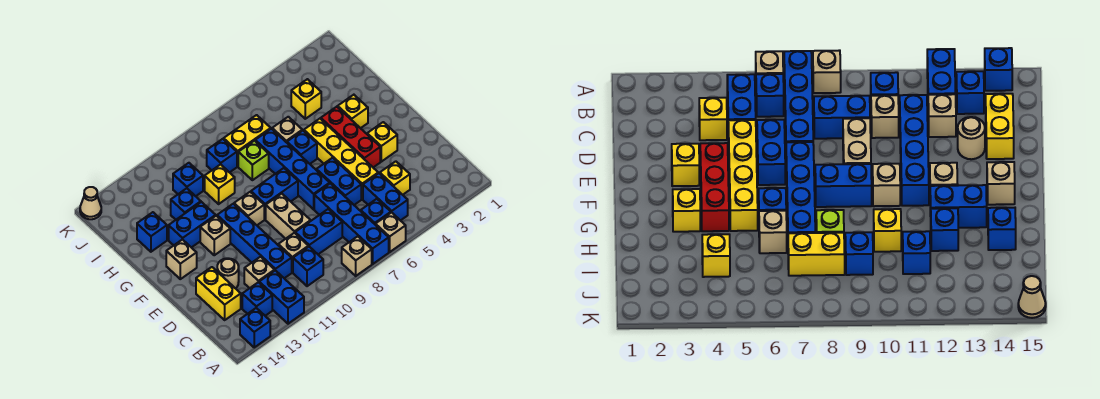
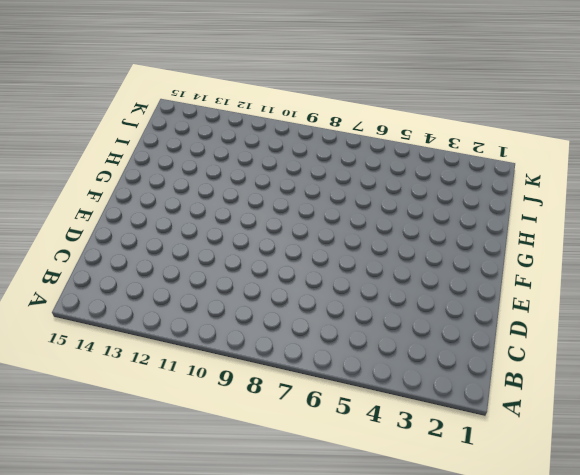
none -> tan 1x1 brick [376,212,406,252]
none -> blue 1x4 brick [314,183,389,264]
none -> tan 1x1 brick [342,236,372,276]
none -> blue 1x2 brick [259,270,304,324]

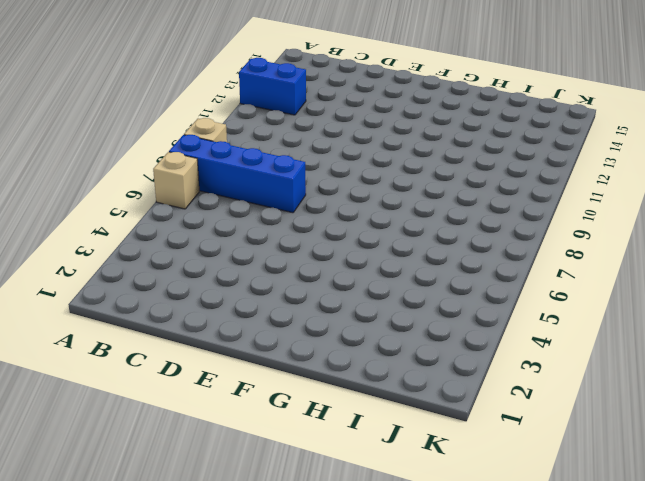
none -> blue 1x1 brick [240,308,270,347]
none -> blue 1x2 brick [363,173,408,221]
none -> blue 1x1 brick [361,199,391,225]
none -> blue 1x1 brick [293,247,323,286]

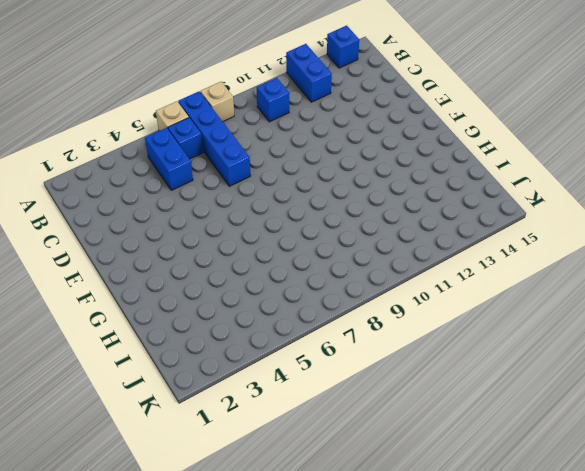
none -> blue 1x1 brick [242,282,272,316]
none -> yellow 1x1 brick [380,161,410,195]
none -> blue 1x2 brick [295,209,342,254]
none -> tan 1x1 brick [278,233,308,272]

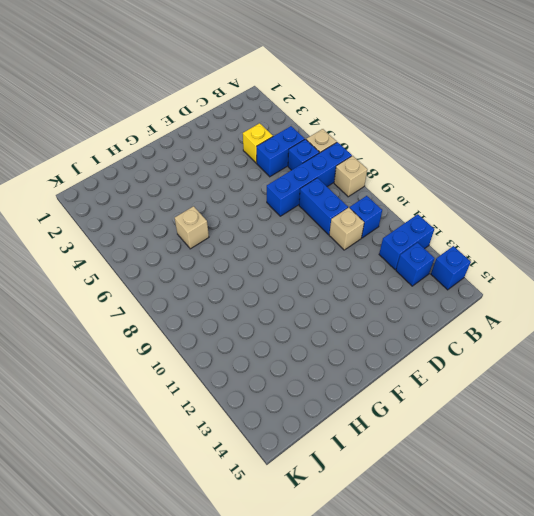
none -> blue 1x4 brick [217,204,292,278]
none -> tan 1x1 brick [244,257,275,288]
none -> yellow 1x2 brick [196,267,241,320]
none -> yellow 1x4 brick [304,119,378,199]

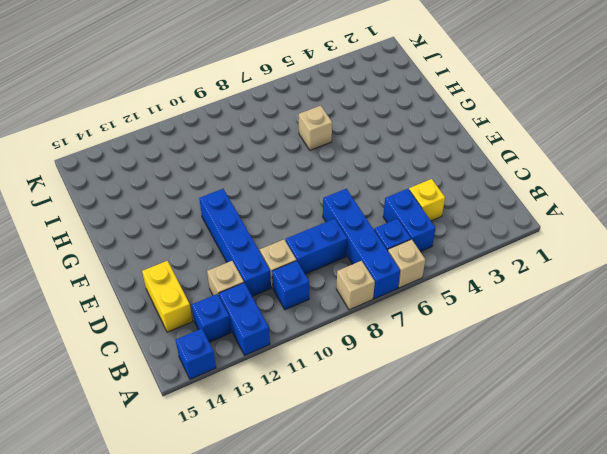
none -> yellow 1x4 brick [304,119,378,199]
none -> blue 1x2 brick [316,158,361,205]
none -> tan 1x2 brick [266,194,311,239]
none -> tan 1x1 round brick [217,258,239,289]

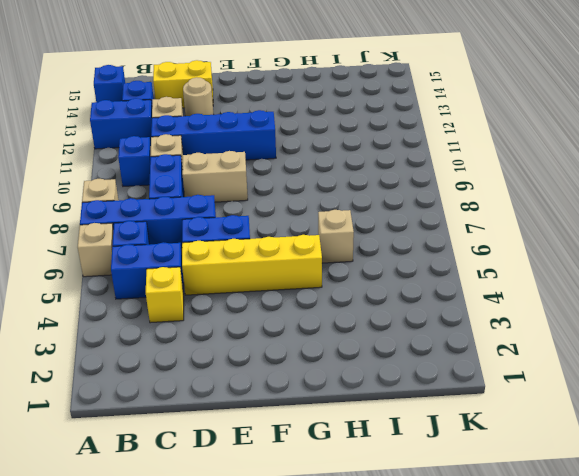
none -> yellow 1x1 brick [367,122,397,162]
none -> red 1x3 brick [321,107,380,167]
none -> blue 1x4 brick [255,129,330,209]
none -> blue 1x2 brick [251,168,298,219]

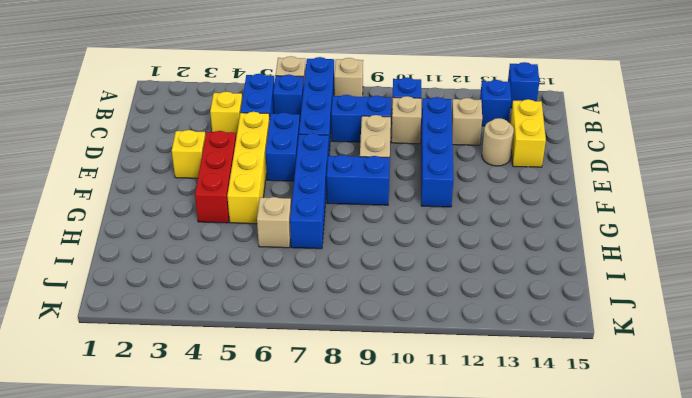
none -> blue 1x2 brick [259,270,304,324]
none -> tan 1x1 brick [234,192,264,225]
none -> tan 1x1 brick [200,216,230,255]
none -> tan 1x1 brick [166,239,197,279]

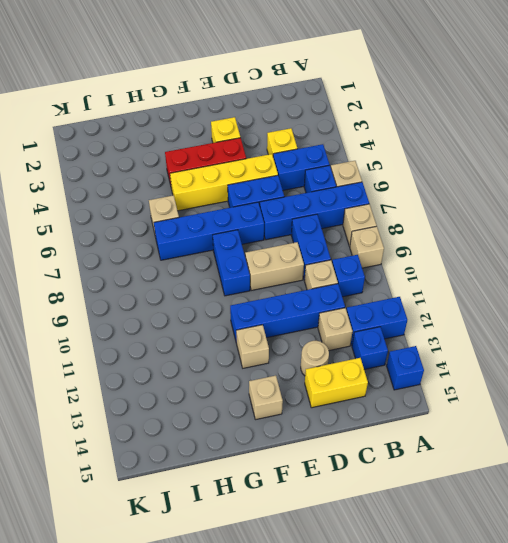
tan 1x1 brick [350,226,384,268] -> tan 1x1 brick moved to [234,192,264,225]
none -> yellow 1x1 brick [338,95,368,128]
none -> blue 1x1 brick [287,131,317,164]
none -> blue 1x2 brick [169,202,216,248]
none -> lime 1x1 brick [238,141,269,180]

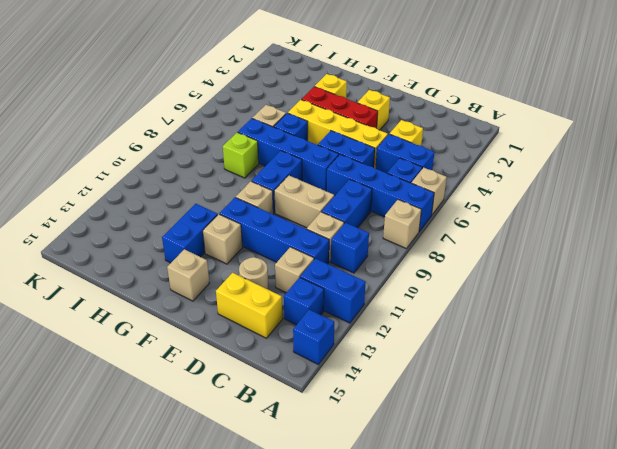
none -> yellow 1x1 brick [205,164,235,204]
none -> blue 1x1 brick [171,188,201,220]
none -> blue 1x1 brick [137,212,167,252]
none -> yellow 1x1 brick [291,79,321,119]

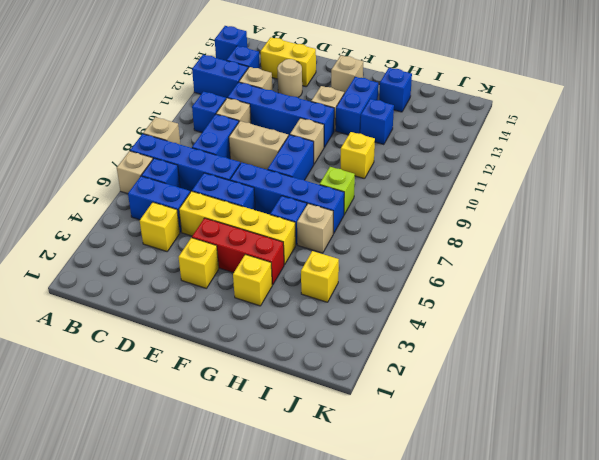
none -> yellow 1x2 brick [224,115,271,166]
none -> blue 1x1 brick [207,139,237,173]
none -> blue 1x1 brick [173,163,203,196]
none -> tan 1x1 cone [80,187,101,219]

